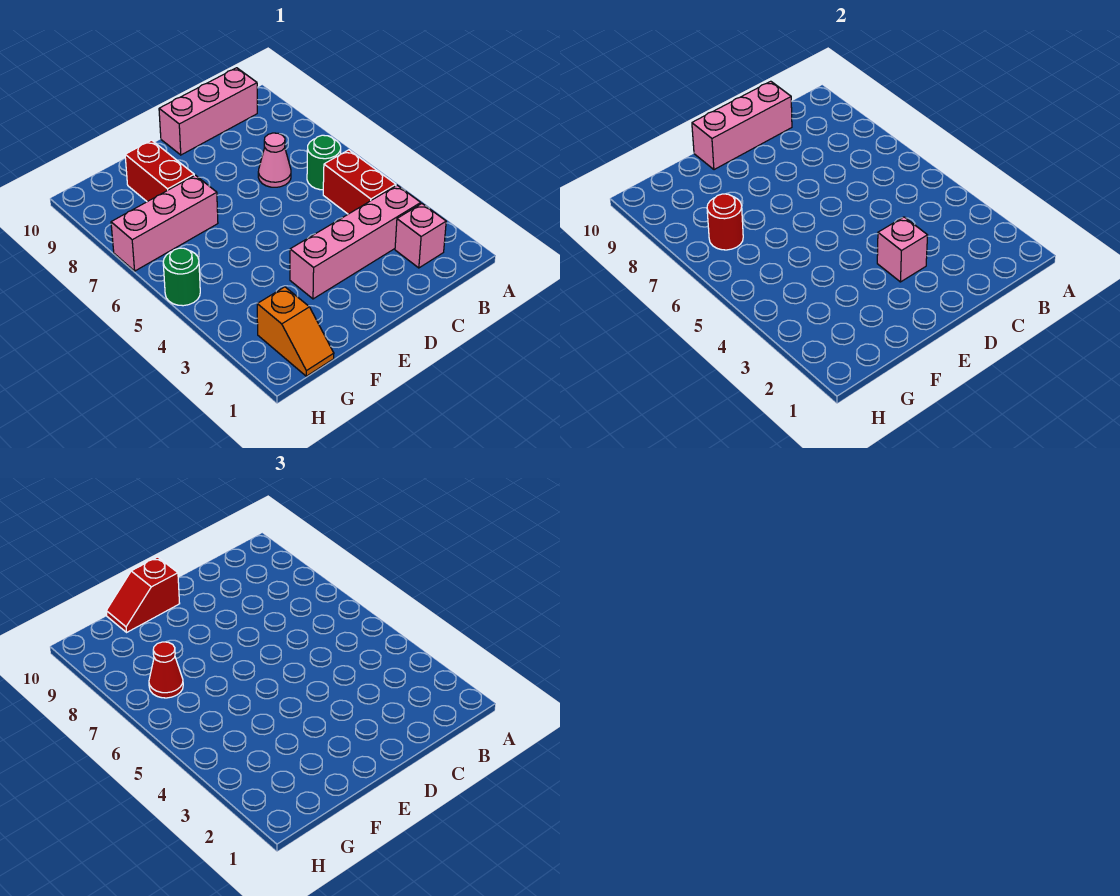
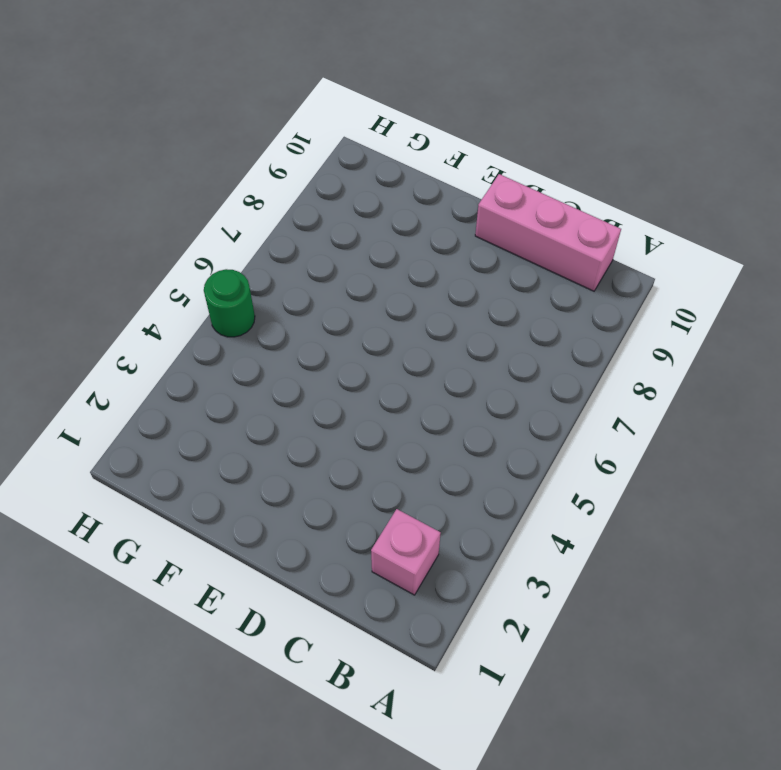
none -> pink 1x4 brick [290,185,421,299]
none -> red 1x2 brick [323,150,396,214]
none -> green 1x1 round brick [307,135,341,190]

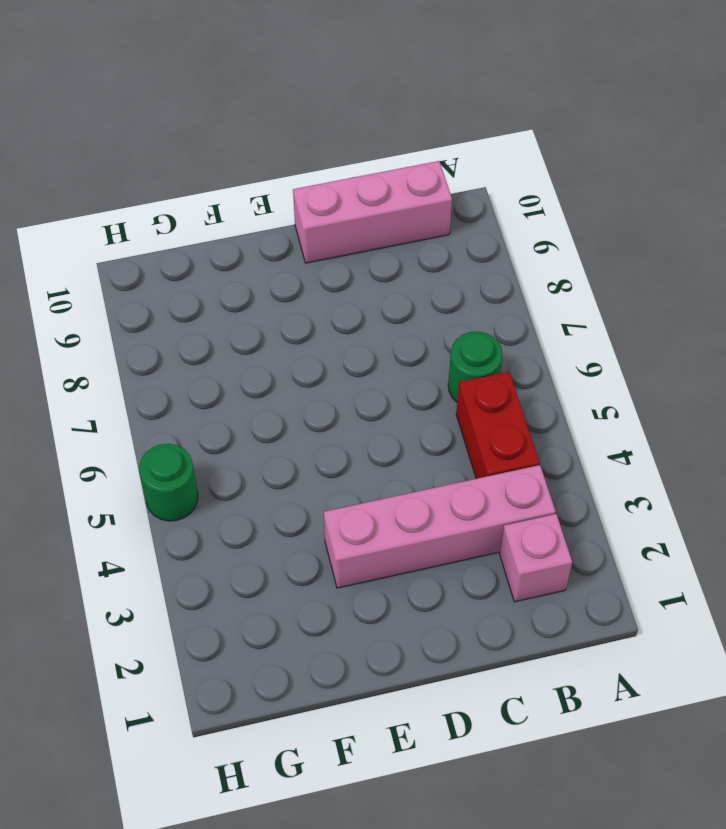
none -> pink 1x1 cone [258,133,291,187]
none -> pink 1x3 brick [111,175,218,271]
none -> red 1x2 brick [125,140,194,202]

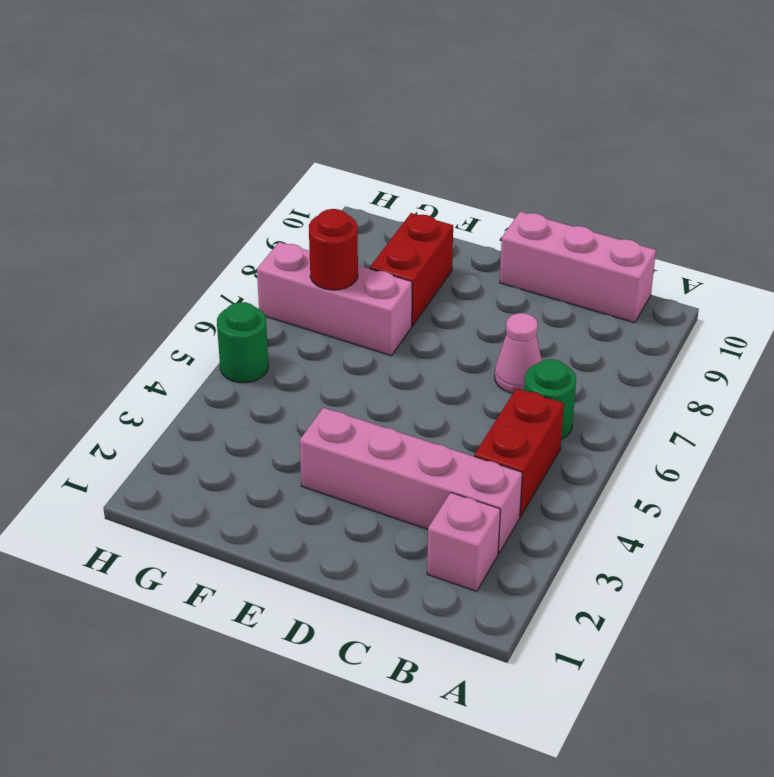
none -> orange 1x2 slope [257,287,334,376]
none -> pink 1x3 brick [692,81,792,170]
none -> pink 1x1 brick [877,217,928,282]

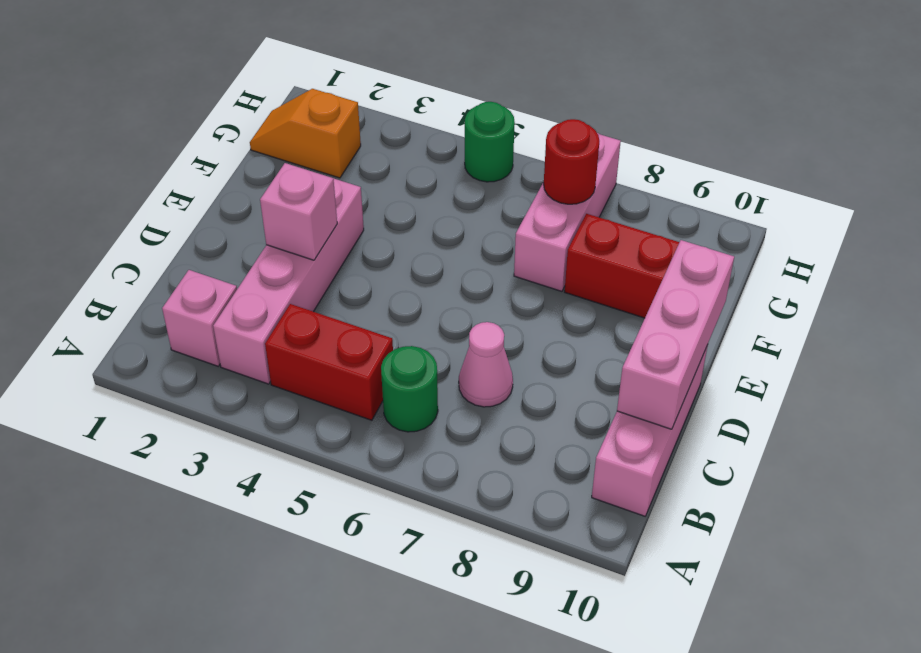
none -> red 1x2 slope [106,557,180,632]
none -> red 1x1 cone [149,642,183,698]

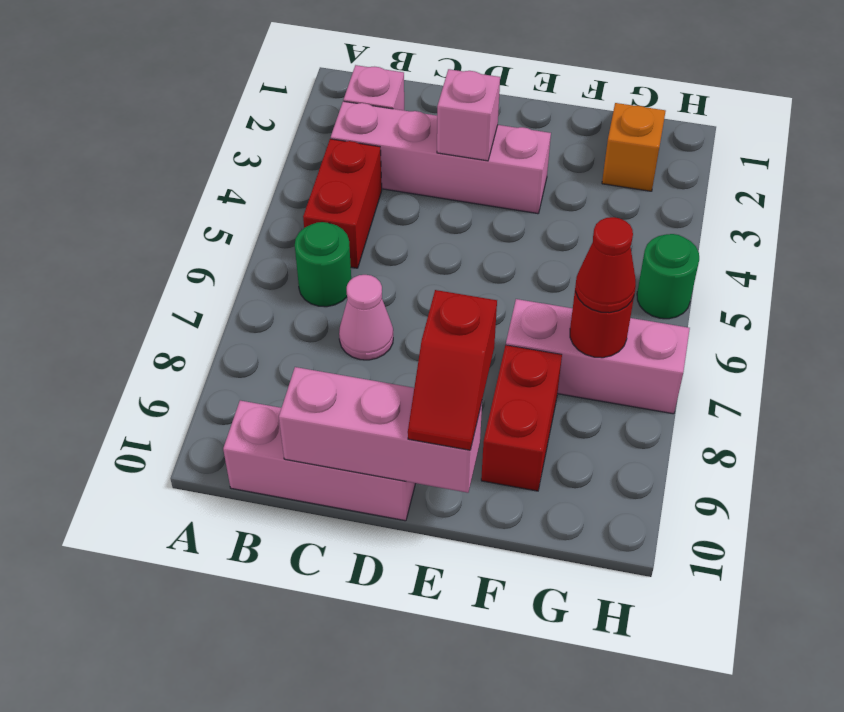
red 1x2 slope [408,290,497,450] -> red 1x2 slope turned to [106,557,180,632]

